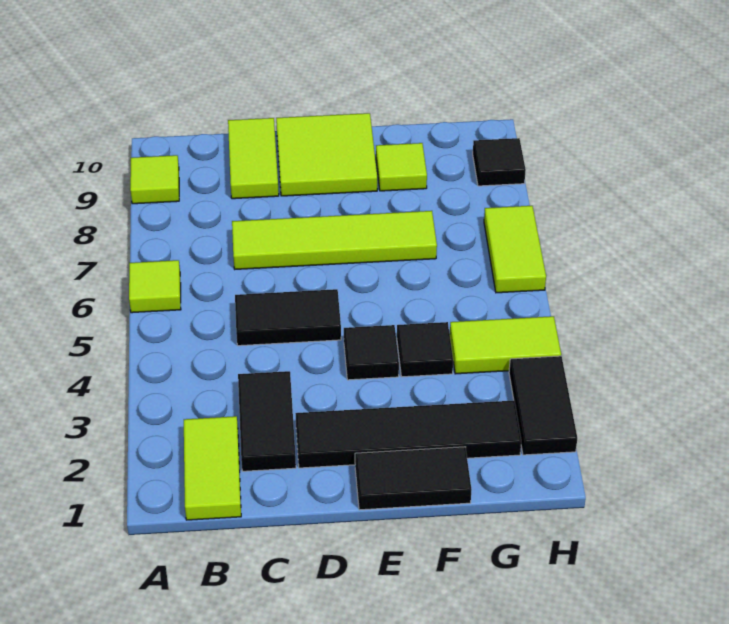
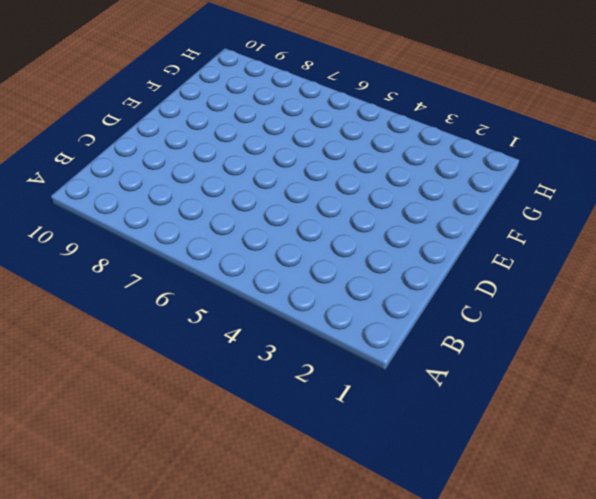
none -> lime 1x1 tile [129,260,181,313]
none -> lime 1x1 tile [130,155,179,204]
none -> lime 1x2 tile [184,416,241,520]

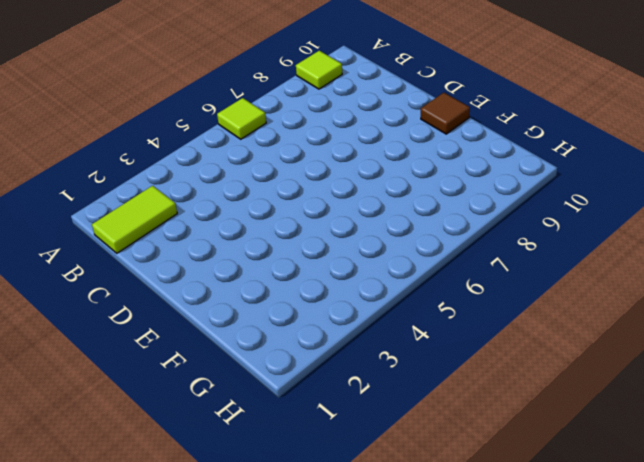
brown 1x1 tile [421,93,470,134] -> lime 2x2 tile [276,113,377,196]
none -> black 1x2 tile [238,371,296,471]
none -> black 1x2 tile [235,289,341,346]
none -> lime 1x4 tile [232,211,437,269]

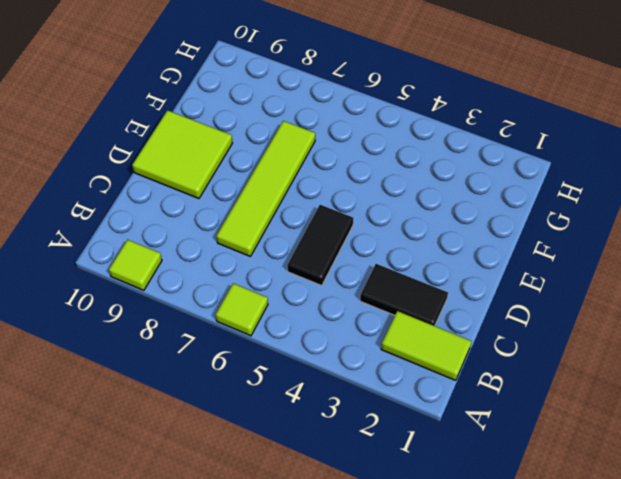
none -> lime 1x2 tile [228,118,279,199]
none -> black 1x4 tile [295,401,521,468]
none -> black 1x2 tile [355,447,471,510]

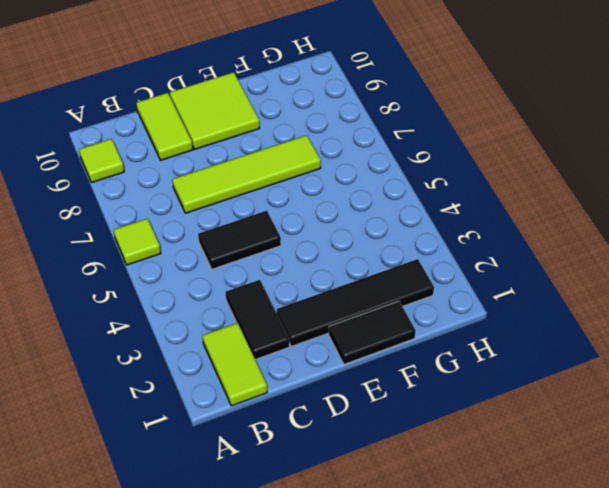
none -> black 1x1 tile [344,325,399,380]
none -> black 1x1 tile [397,322,453,377]
none -> lime 1x1 tile [376,143,427,191]

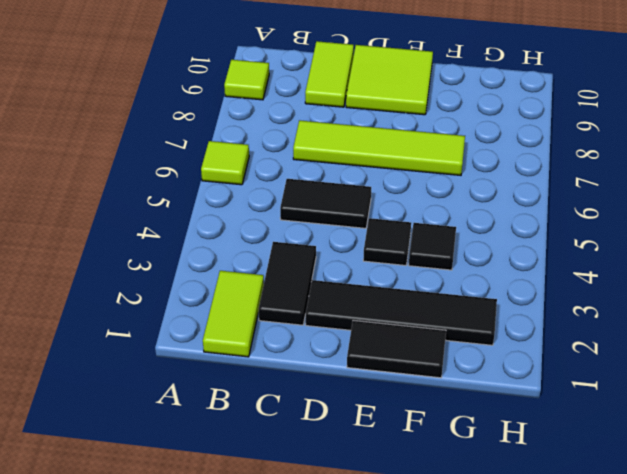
none -> lime 1x1 tile [376,143,427,191]
none -> lime 1x2 tile [450,316,561,374]
none -> black 1x2 tile [509,356,577,455]

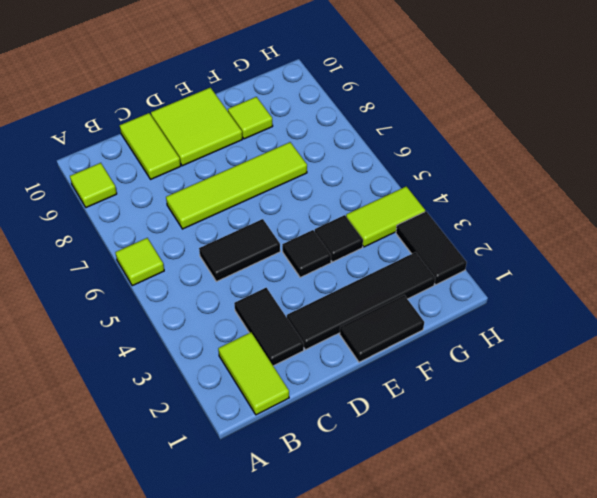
none -> lime 1x2 tile [484,206,546,293]
none -> black 1x1 tile [473,138,526,186]

